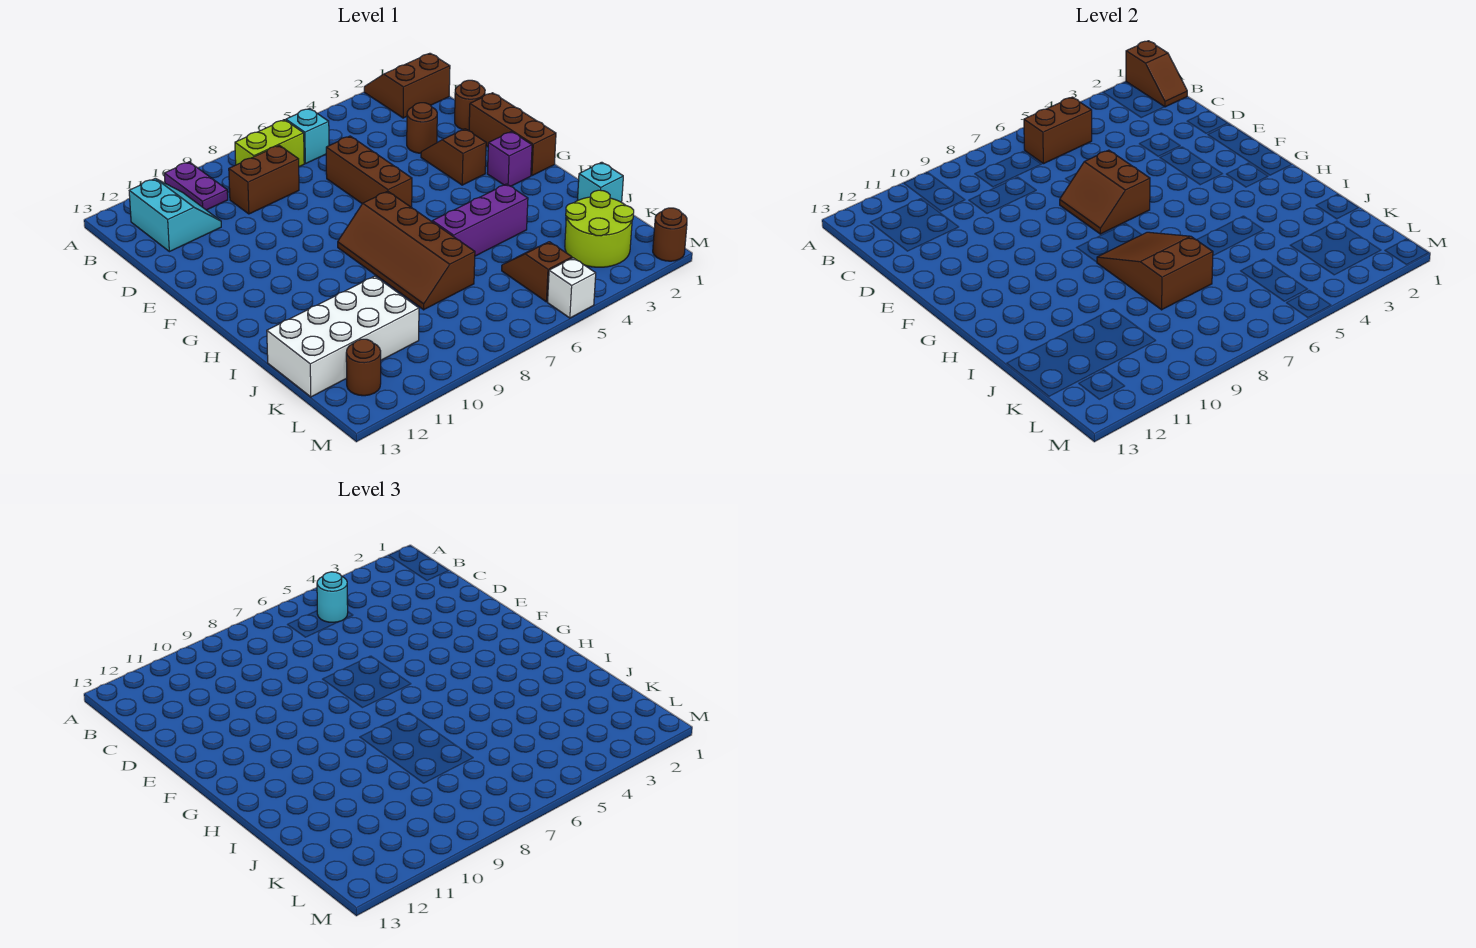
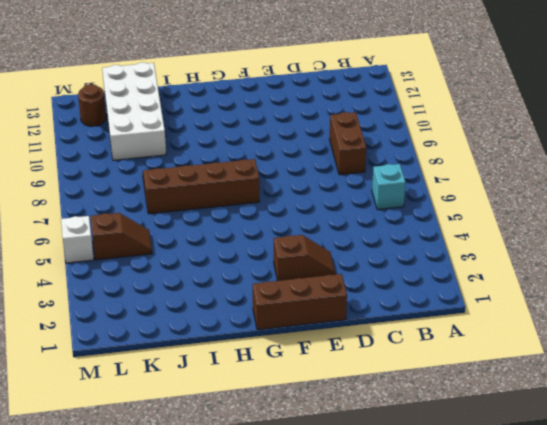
none -> brown 2x2 slope [364,53,450,118]
none -> purple 1x2 plate [164,162,228,210]
none -> lime 1x2 brick [235,120,304,167]

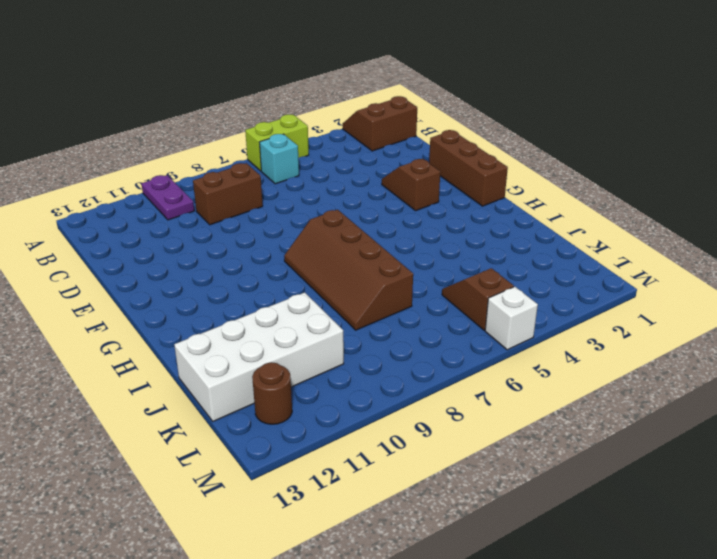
lime 1x2 brick [245,114,309,171] -> lime 1x2 brick moved to [235,120,304,167]
none -> cyan 2x2 slope [129,178,221,252]
none -> brown 1x1 round brick [455,80,485,130]
none -> brown 1x1 round brick [407,103,437,153]

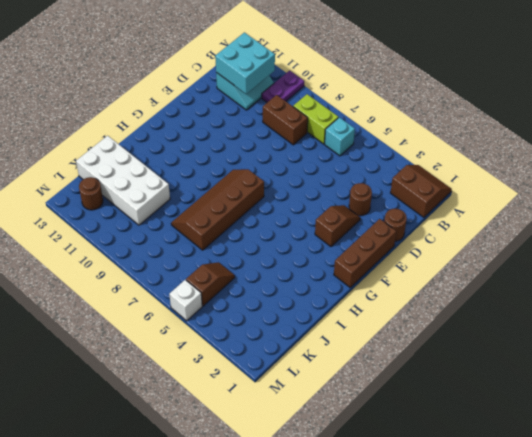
cyan 2x2 brick [215,33,275,94] -> none
none -> brown 1x3 brick [326,136,412,207]
none -> purple 1x1 brick [487,132,532,186]
none -> purple 1x3 brick [432,184,528,256]

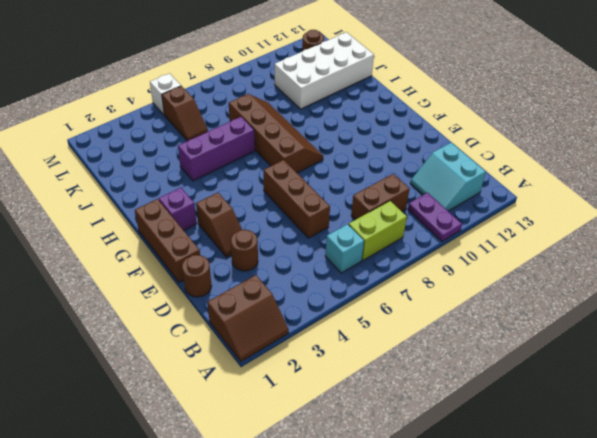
none -> cyan 1x1 brick [577,162,623,202]
none -> lime 2x2 round brick [565,190,634,267]
none -> brown 1x1 round brick [653,208,687,261]

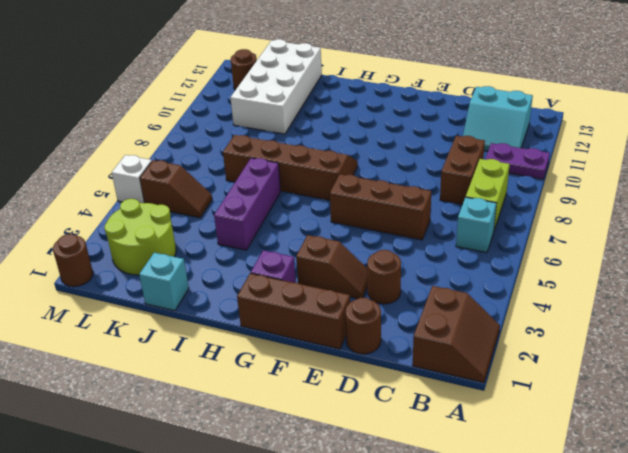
none -> brown 1x2 slope [1126,41,1187,107]
none -> brown 1x2 brick [1024,97,1092,164]
none -> brown 2x2 slope [1060,150,1150,234]

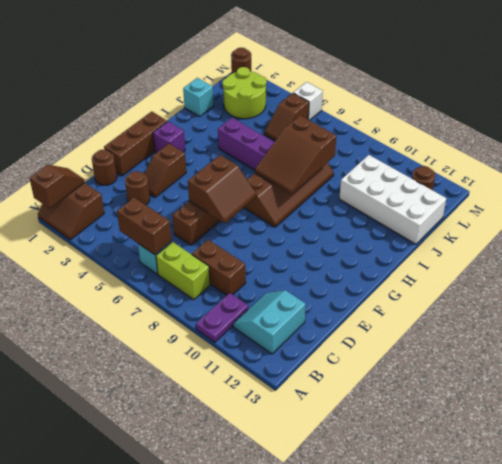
none -> cyan 1x1 round brick [317,572,348,622]

